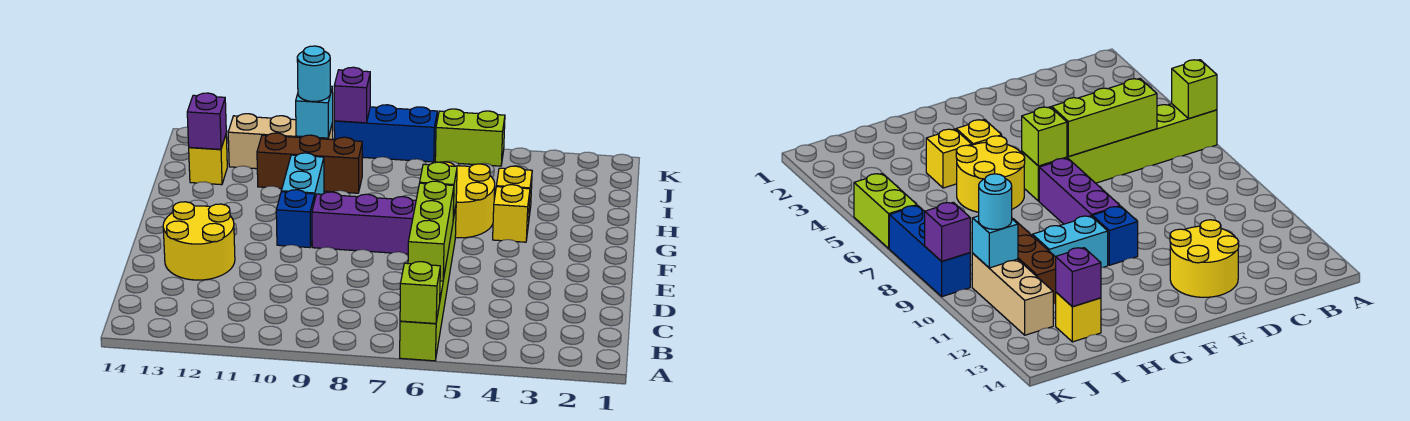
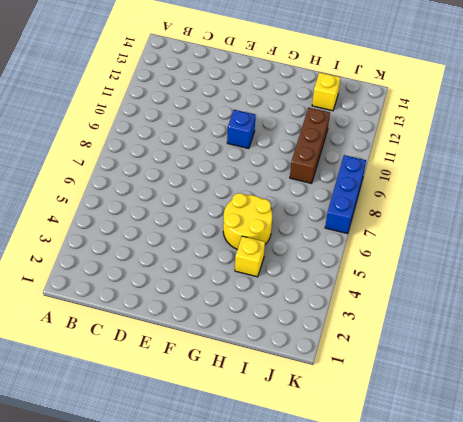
none -> lime 1x6 brick [400,207,456,361]
none -> yellow 2x2 round brick [163,202,235,280]
none -> purple 1x3 brick [312,192,416,254]

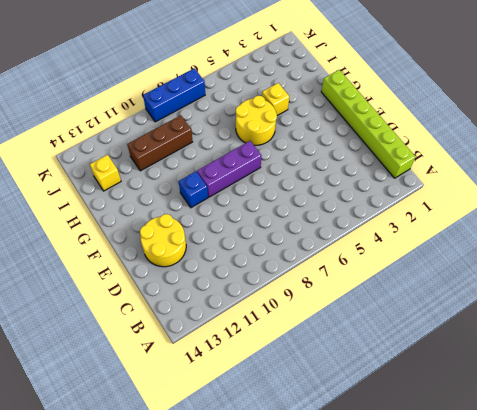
lime 1x6 brick [321,70,415,178] -> lime 1x6 brick moved to [400,207,456,361]
none -> yellow 1x1 brick [493,185,530,242]
none -> cyan 1x2 brick [281,153,324,198]
none -> tan 1x3 brick [228,114,333,169]

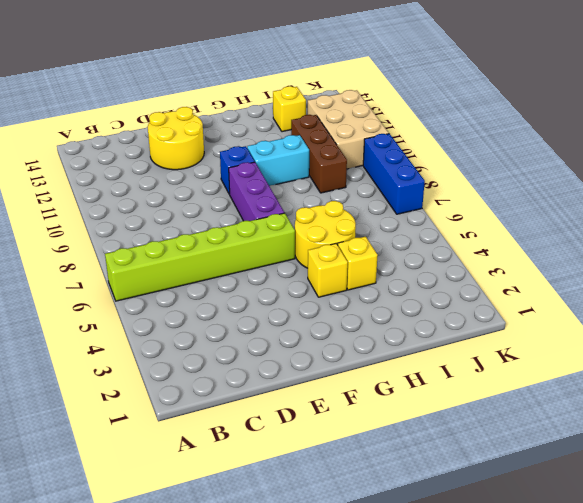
tan 2x3 brick [308,90,389,169] -> tan 1x3 brick [228,114,333,169]
none -> lime 1x2 brick [435,109,505,166]
none -> lime 1x1 brick [400,262,440,324]
none -> lime 1x3 brick [408,181,454,281]

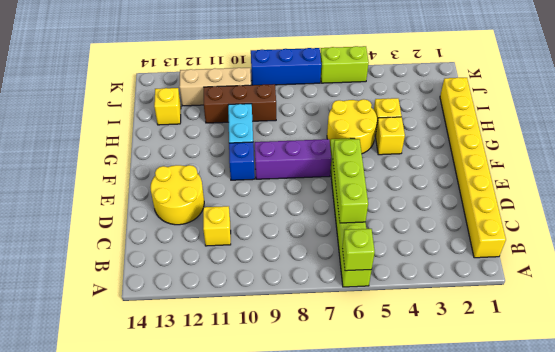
yellow 1x8 brick [440,78,506,258] -> none
yellow 1x1 brick [203,206,231,246] -> none
none -> lime 1x1 brick [420,162,457,219]
none -> purple 1x1 brick [187,93,226,149]
none -> cyan 1x1 brick [296,86,333,138]

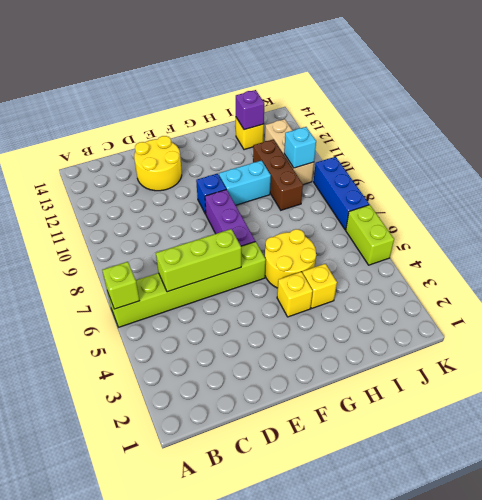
none -> lime 1x1 brick [420,162,457,219]
none -> purple 1x1 brick [334,67,370,123]
none -> cyan 1x1 round brick [297,46,330,101]

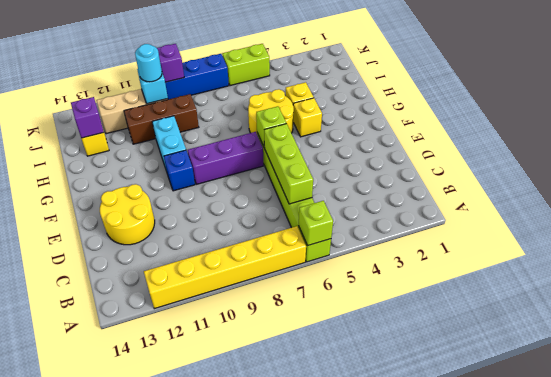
yellow 1x6 brick [144,226,306,309] -> none

